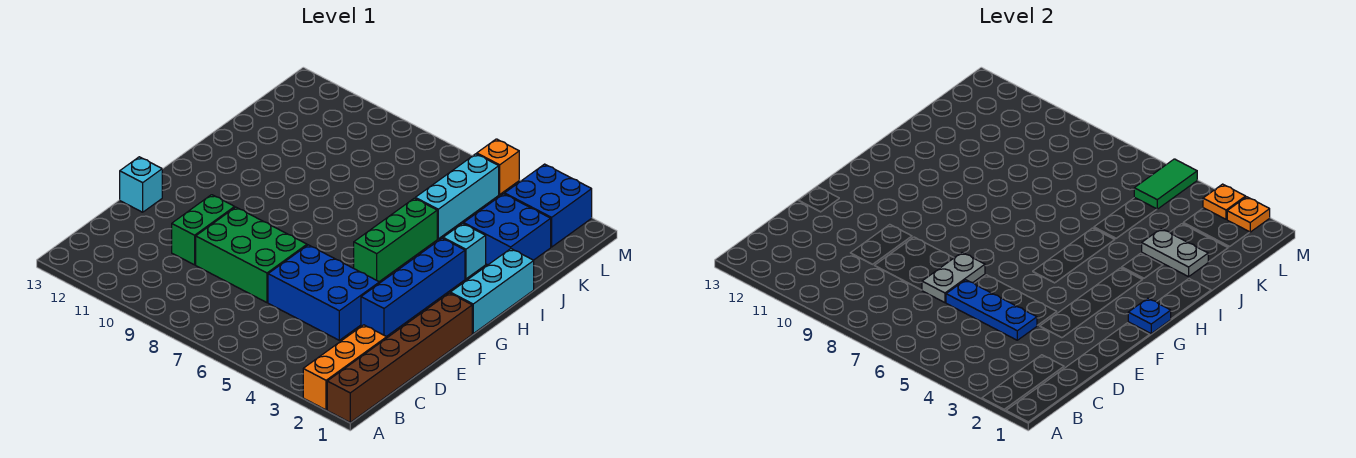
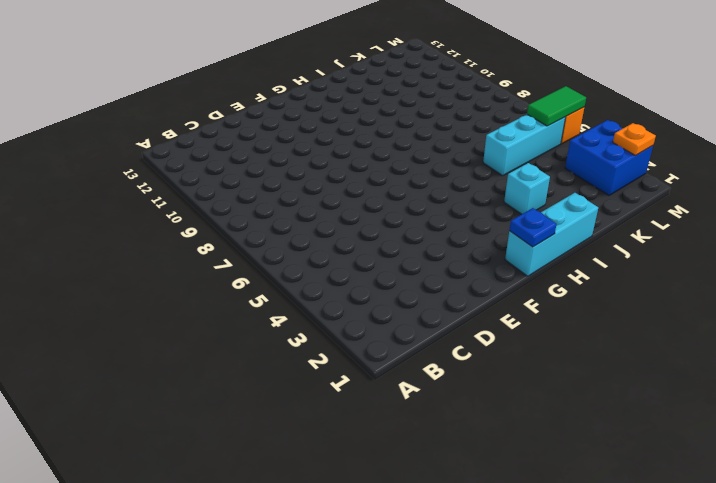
none -> brown 1x6 brick [327,293,472,422]
none -> orange 1x3 brick [303,325,387,410]
none -> blue 2x3 brick [268,245,379,340]

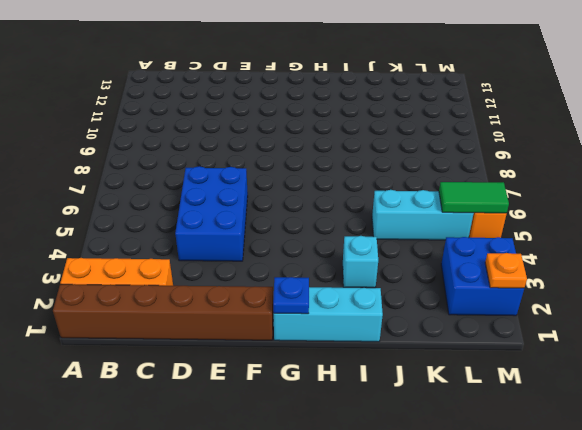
none -> green 2x3 brick [196,207,307,303]
none -> green 1x2 brick [172,195,235,265]
none -> blue 1x4 brick [361,238,465,337]

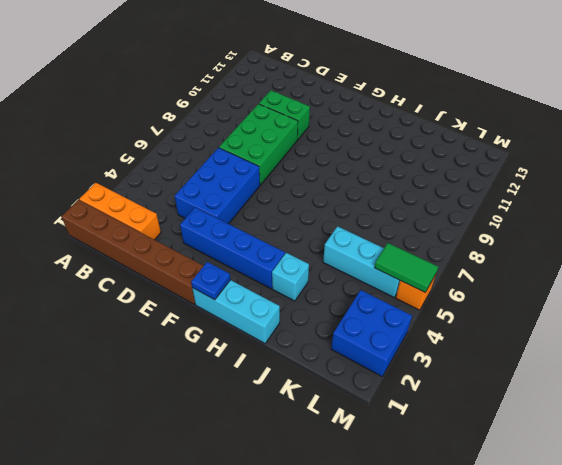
none -> cyan 1x1 brick [120,157,162,212]
none -> green 1x3 brick [354,198,437,282]
none -> blue 2x2 brick [464,194,551,265]

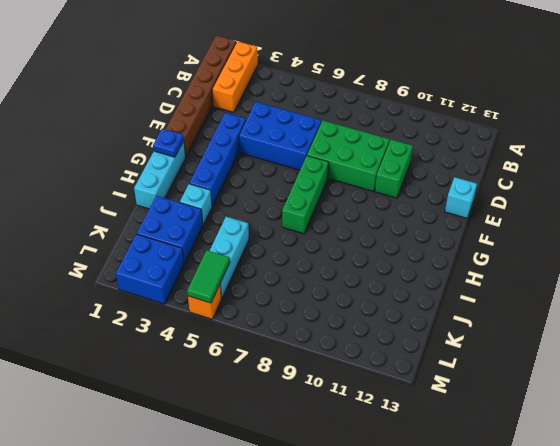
green 1x3 brick [282,156,329,234] -> green 1x3 brick moved to [354,198,437,282]
none -> blue 1x3 plate [946,280,1037,340]
none -> grey 1x2 plate [922,252,985,303]
none -> grey 1x2 plate [1142,229,1208,277]

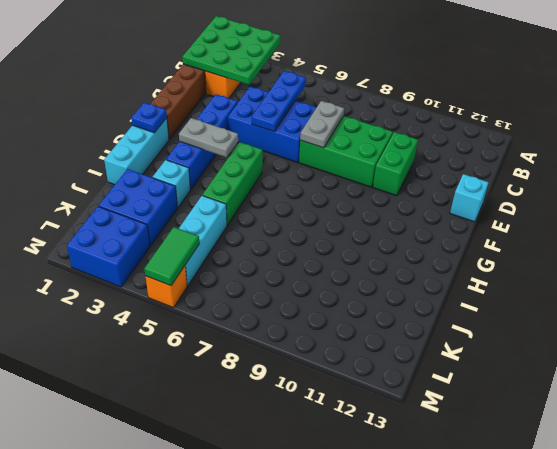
green 3x3 plate [182,16,281,85] -> none
blue 1x3 plate [252,71,306,132] -> blue 1x3 plate turned to [946,280,1037,340]
grey 1x2 plate [179,118,238,157] -> grey 1x2 plate moved to [1142,229,1208,277]
none -> orange 1x1 plate [1227,197,1270,232]
none -> orange 1x1 plate [1203,184,1246,219]

